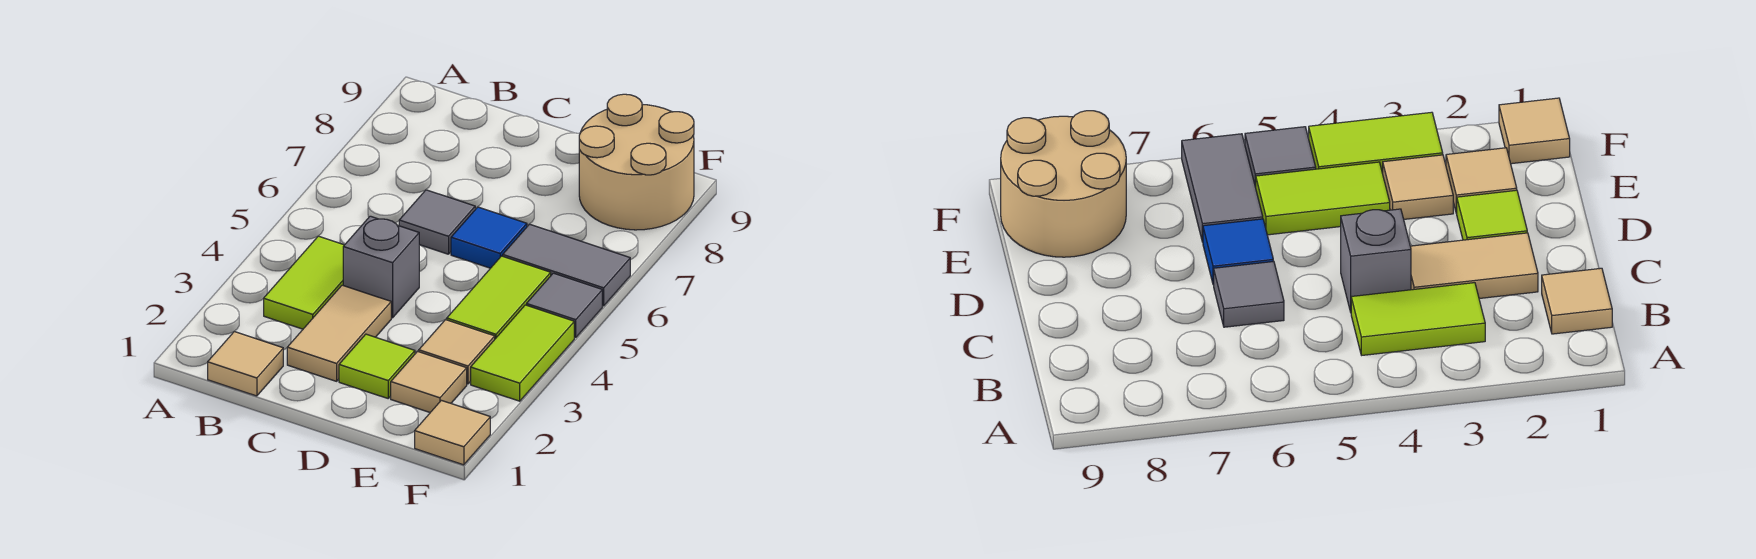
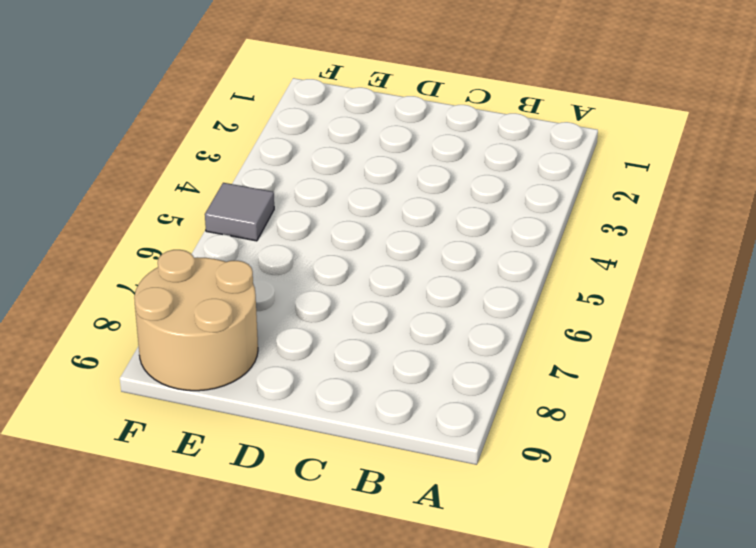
none -> tan 1x1 tile [208,332,283,396]
none -> lime 1x2 tile [264,236,344,329]
none -> tan 1x2 tile [287,285,391,381]

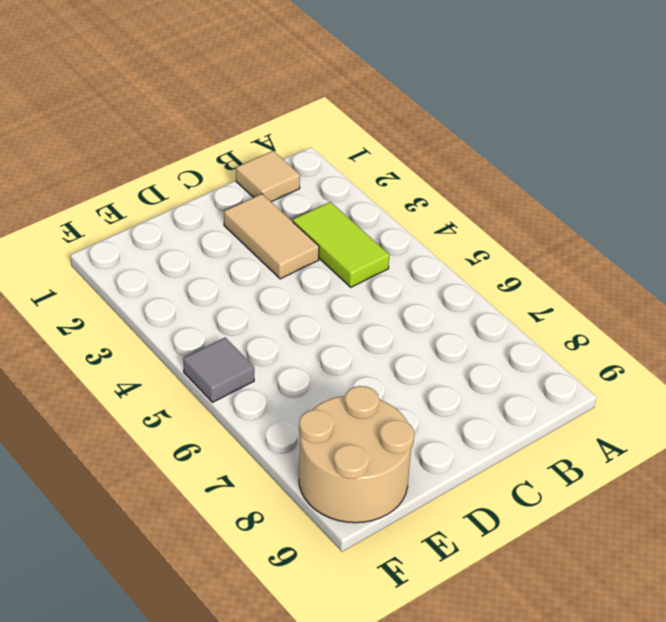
none -> grey 1x1 brick [343,216,419,318]
none -> grey 1x1 tile [399,190,475,254]
none -> lime 1x1 tile [339,334,415,398]

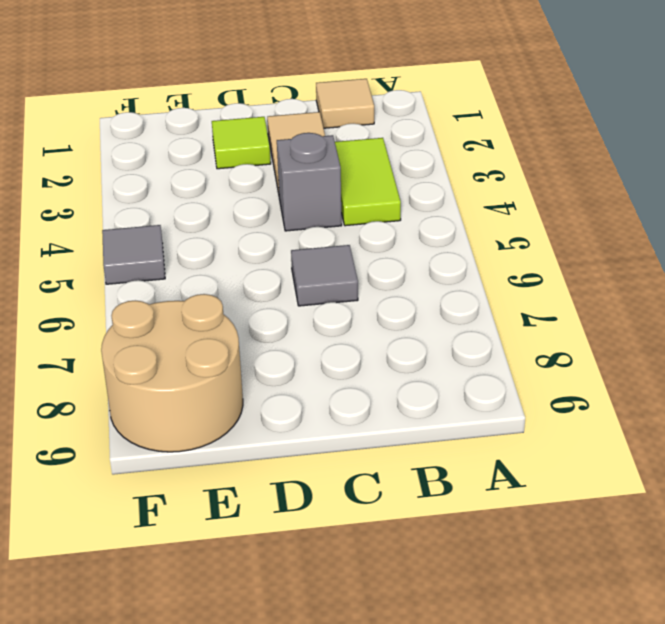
none -> blue 1x1 tile [451,207,527,268]
none -> tan 1x1 tile [391,351,467,412]
none -> tan 1x1 tile [419,320,495,384]

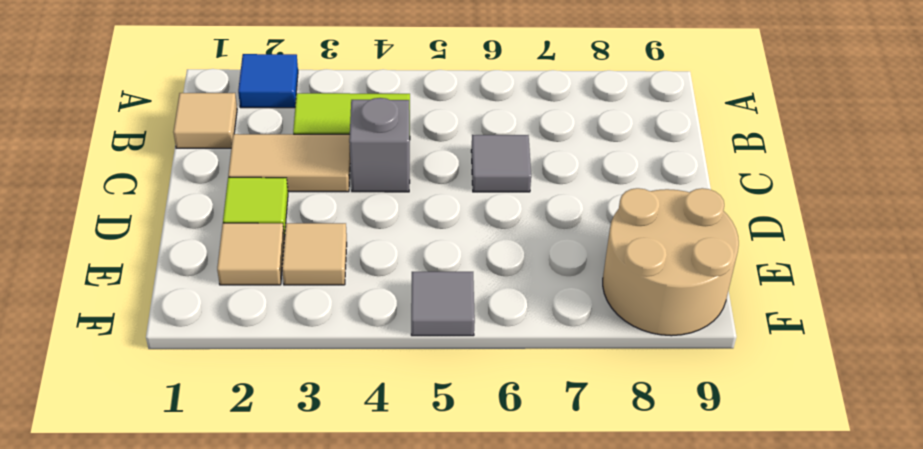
blue 1x1 tile [238,54,298,108] -> blue 1x1 tile moved to [451,207,527,268]
none -> lime 1x2 tile [447,256,551,339]
none -> grey 1x2 tile [503,224,630,306]
none -> tan 1x1 tile [415,400,490,465]

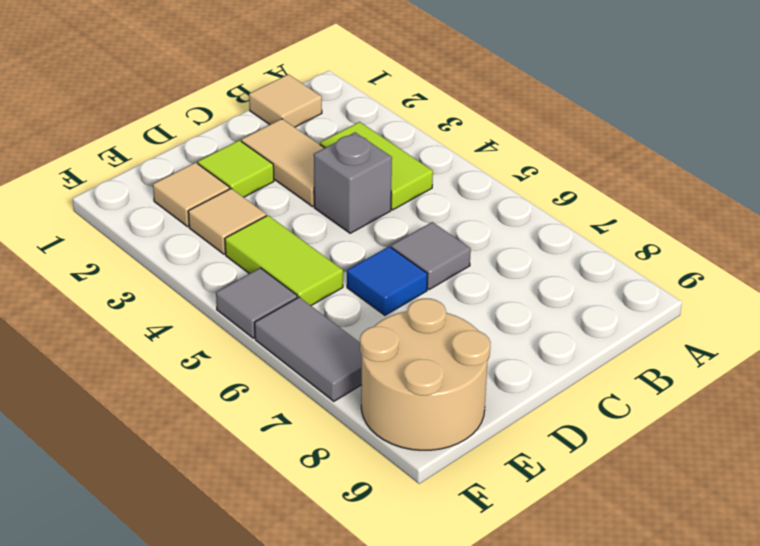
grey 1x2 tile [255,297,362,401] -> grey 1x2 tile turned to [503,224,630,306]
none -> tan 1x1 tile [415,400,490,465]
none -> lime 1x2 tile [471,305,574,401]

